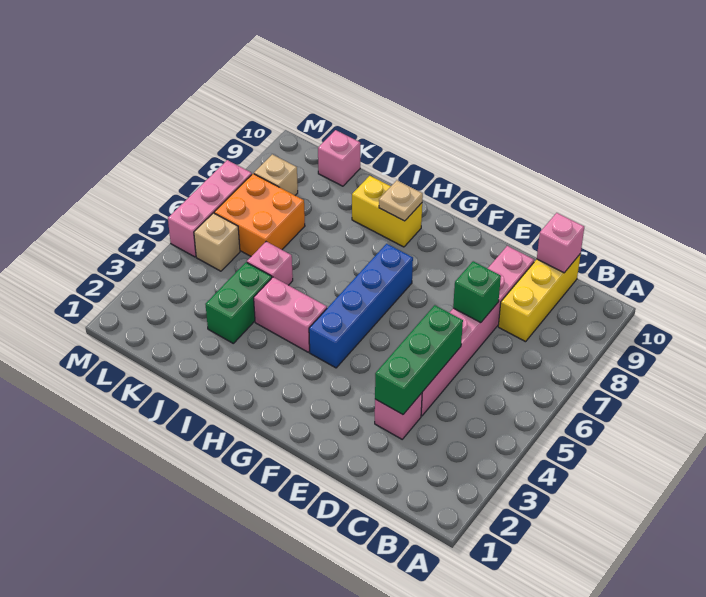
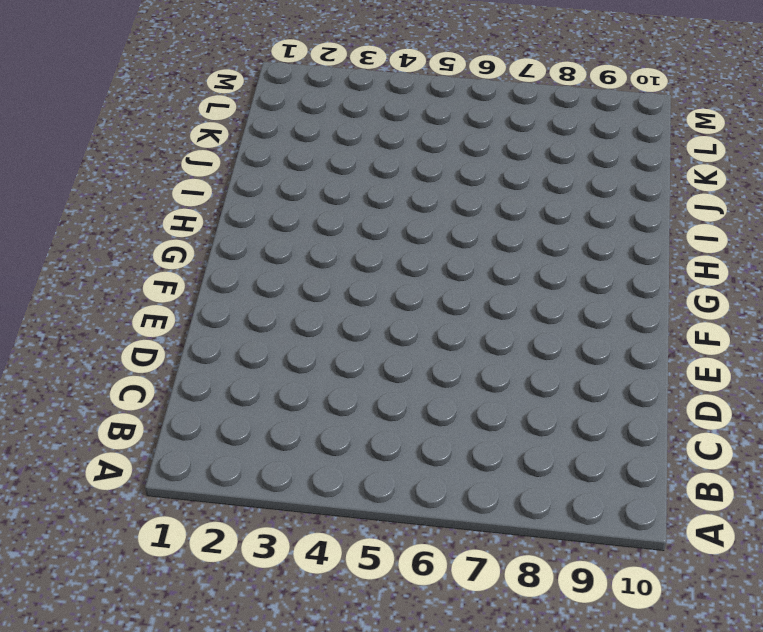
none -> yellow 1x3 brick [498,254,581,342]
none -> pink 1x1 brick [375,393,422,439]
none -> pink 1x6 brick [421,246,534,416]

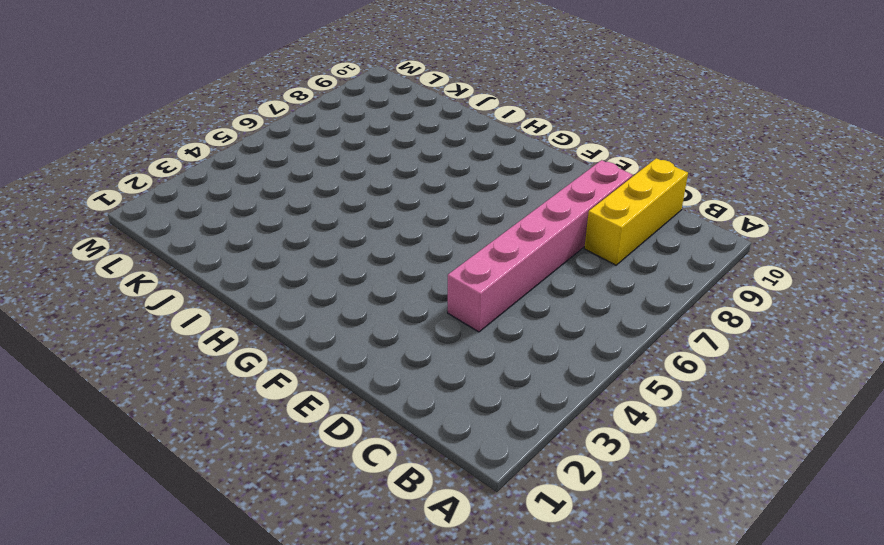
none -> pink 1x1 brick [375,393,422,439]
none -> blue 1x4 brick [309,244,413,368]
none -> pink 1x2 brick [254,277,327,352]

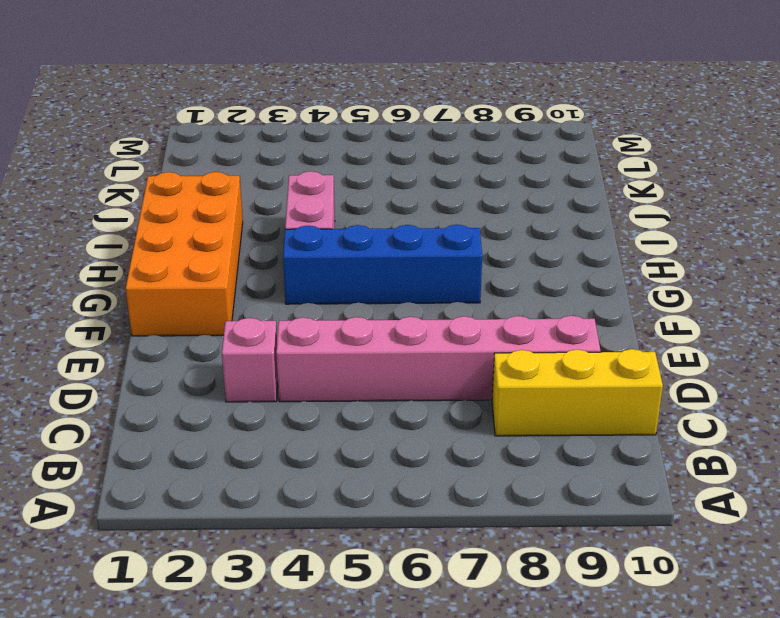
orange 2x4 brick [126,172,243,336] -> none
none -> yellow 1x2 brick [352,176,422,247]
none -> green 1x2 brick [206,262,272,343]
none -> pink 1x1 brick [247,242,293,285]

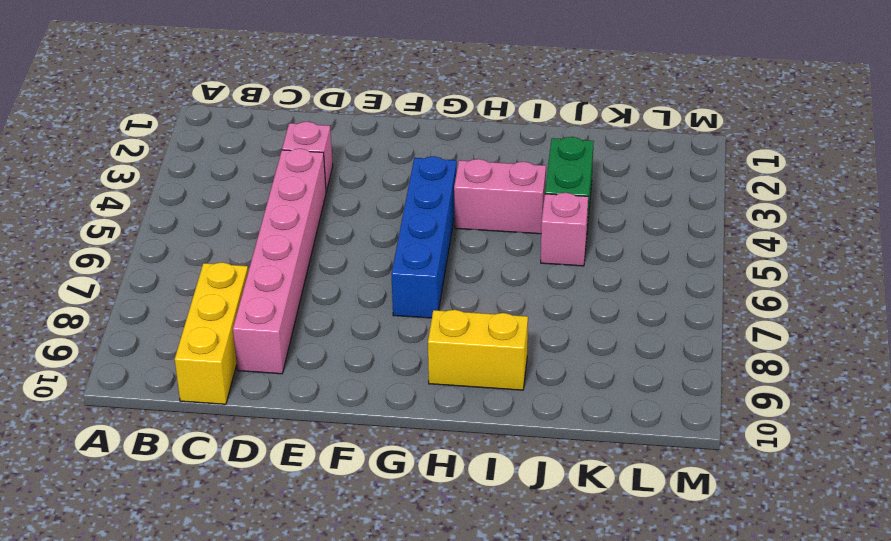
none -> orange 2x2 brick [214,174,305,256]
none -> pink 1x1 brick [318,130,360,186]
none -> tan 1x1 brick [194,213,240,271]

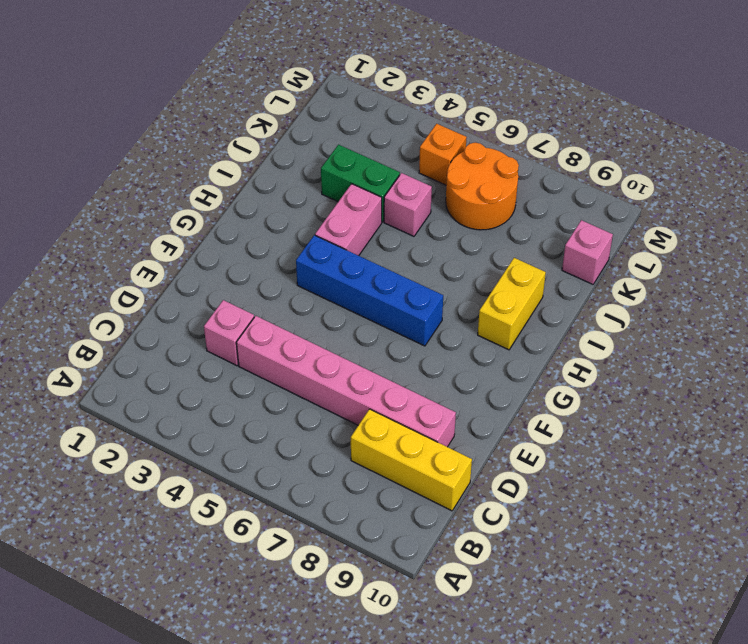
orange 2x2 round brick [446,143,519,230] -> orange 2x2 brick [214,174,305,256]
orange 1x1 brick [419,124,467,185] -> tan 1x1 brick [194,213,240,271]
none -> tan 1x1 brick [254,154,298,195]
none -> pink 1x3 brick [168,160,252,257]
none -> pink 1x1 brick [537,213,584,273]

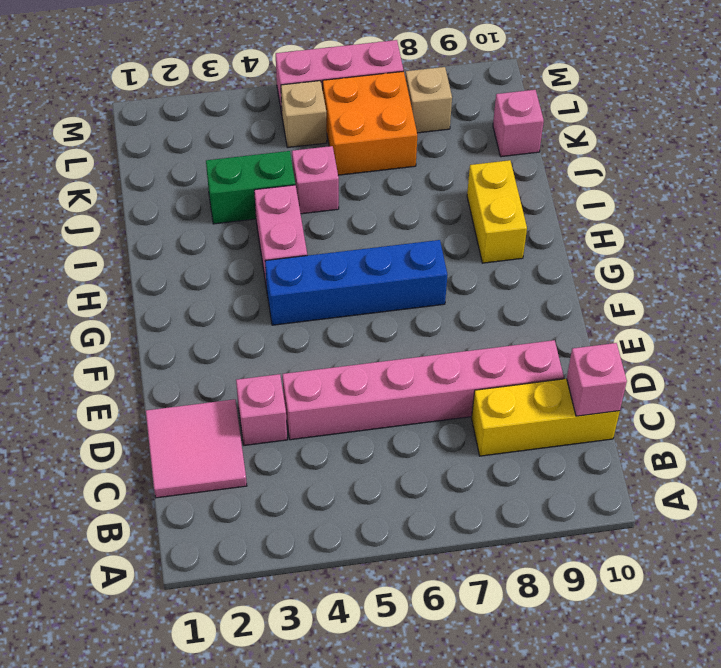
pink 2x2 tile [146,399,247,498] -> none
none -> green 1x3 brick [375,305,463,414]
none -> green 1x1 brick [453,261,501,323]
none -> tan 1x1 plate [379,180,423,221]

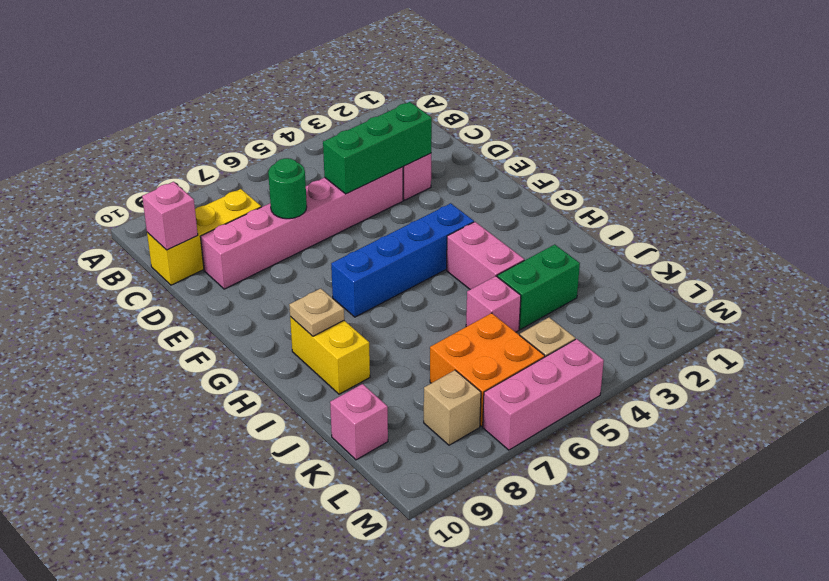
green 1x1 round brick [268,158,307,219] -> green 1x1 brick [453,261,501,323]

